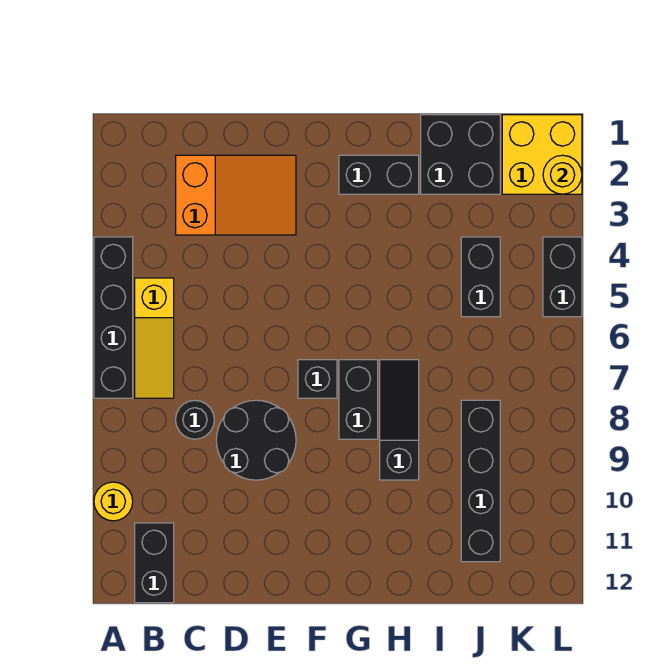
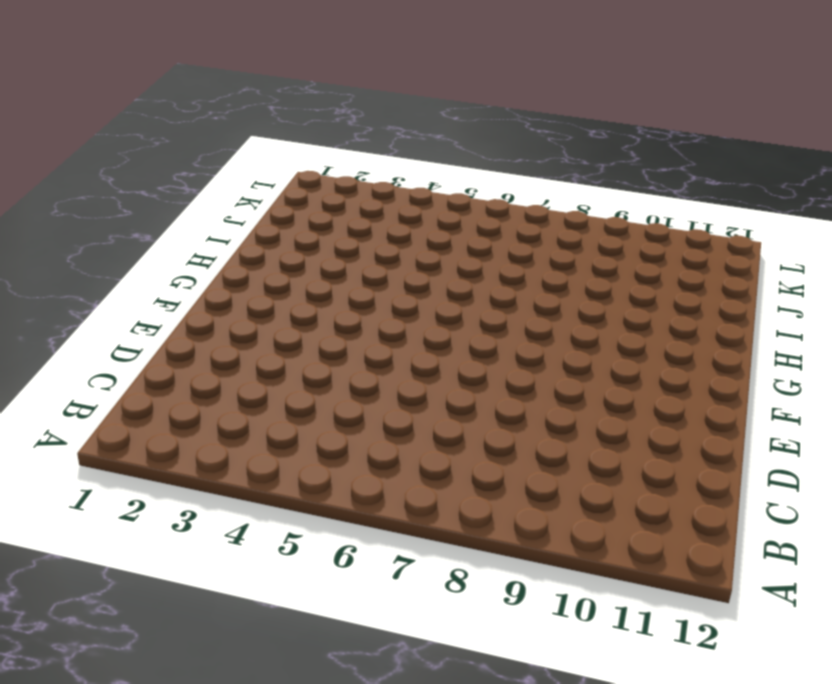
none -> black 1x4 brick [94,237,133,398]
none -> yellow 1x1 round brick [94,482,133,521]
none -> yellow 1x3 slope [135,278,174,398]

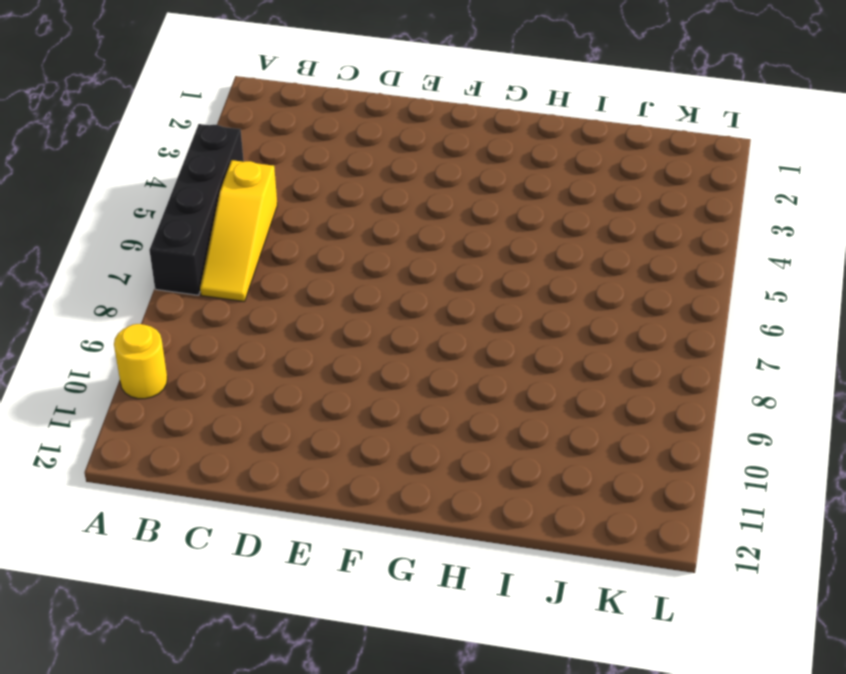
none -> black 1x2 brick [135,523,174,603]
none -> orange 2x3 slope [176,155,296,235]
none -> black 1x1 round brick [176,400,214,439]

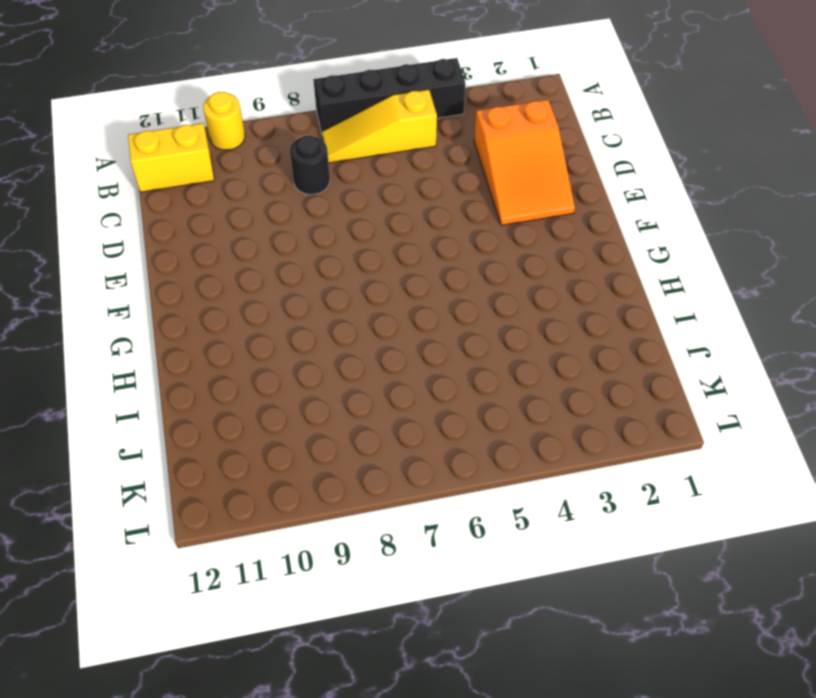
yellow 1x2 brick [128,123,214,192] -> black 1x2 brick [135,523,174,603]
none -> black 2x2 round brick [216,400,296,480]
none -> black 1x1 brick [298,360,337,398]
none -> black 1x2 brick [339,155,419,194]

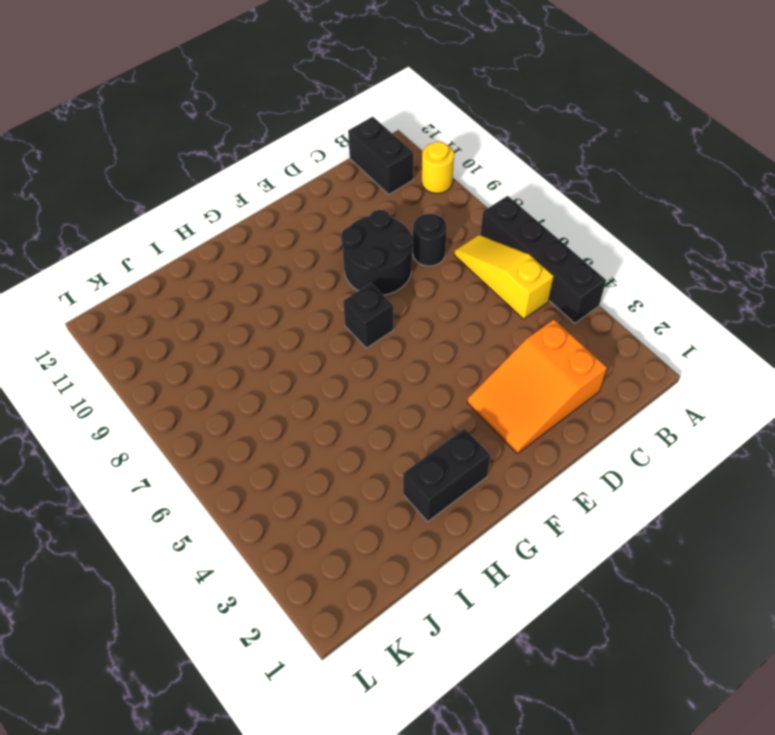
none -> black 1x2 brick [339,360,378,439]
none -> black 1x3 slope [380,360,419,480]
none -> black 2x2 brick [421,115,500,194]

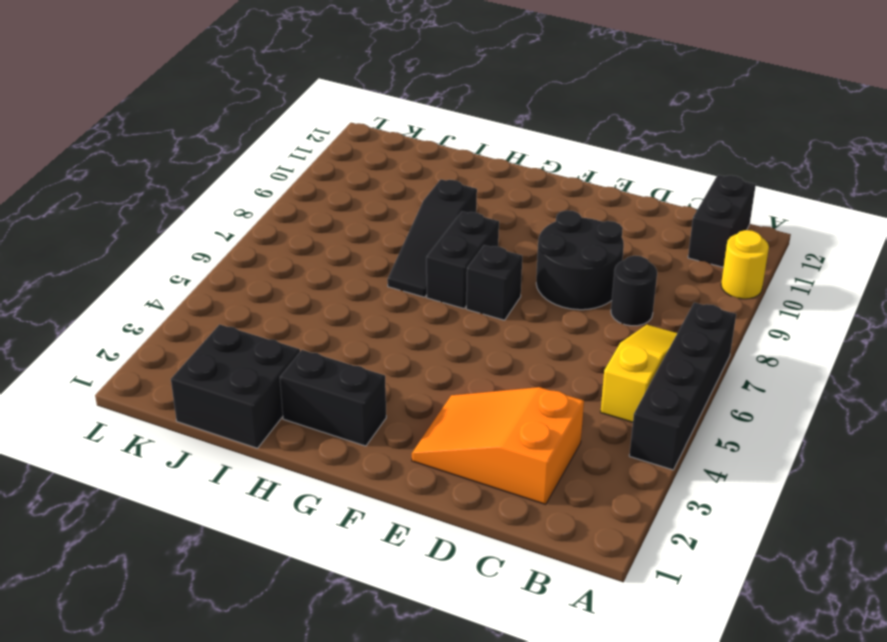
none -> black 1x2 brick [461,237,500,317]
none -> black 1x4 brick [461,400,500,562]
none -> yellow 2x2 brick [502,115,582,194]

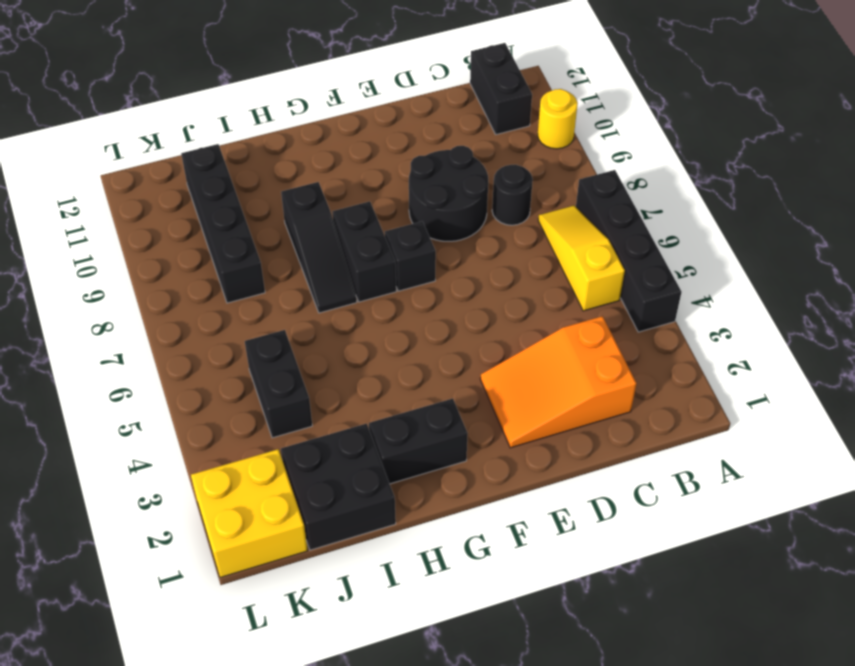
none -> black 1x2 brick [543,237,582,317]
none -> yellow 1x1 round brick [543,155,582,194]

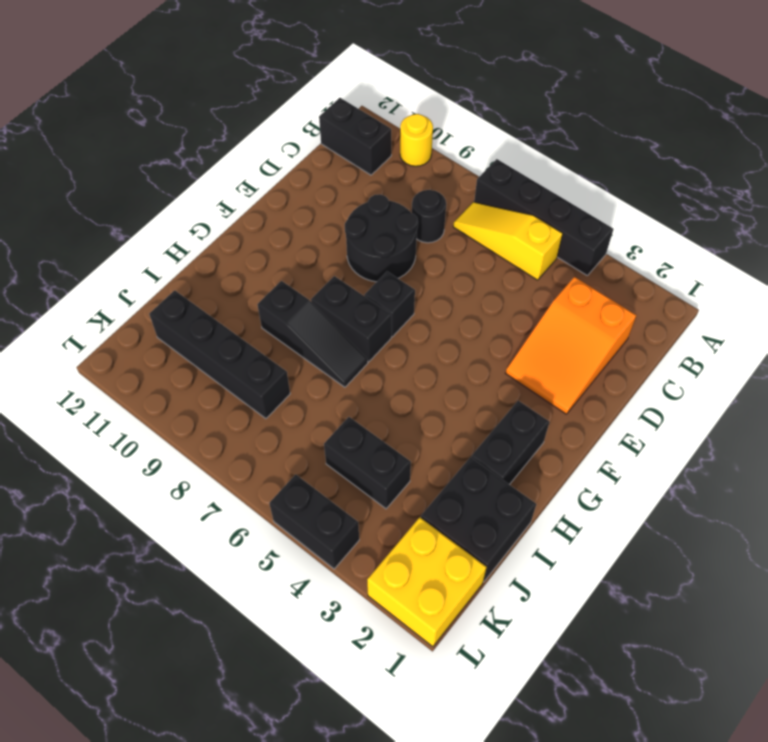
none -> yellow 1x1 round brick [543,155,582,194]

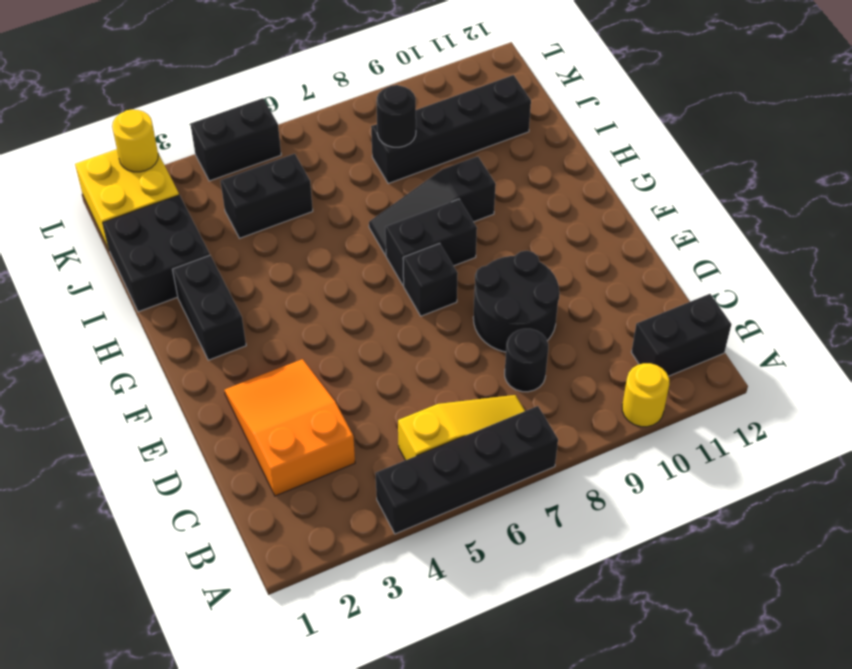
black 1x1 round brick [376,85,416,147] -> none

